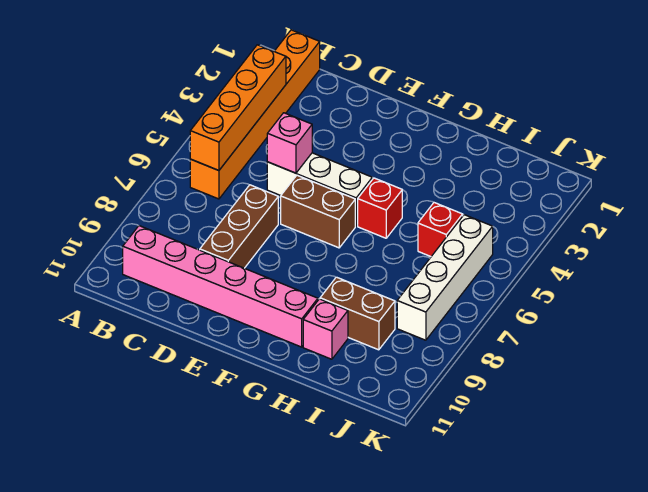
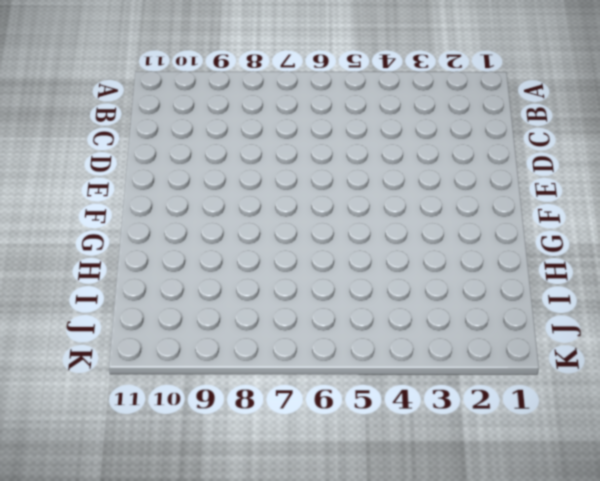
none -> orange 1x6 brick [190,30,320,199]
none -> pink 1x6 brick [123,226,318,347]
none -> white 1x3 brick [267,153,372,226]

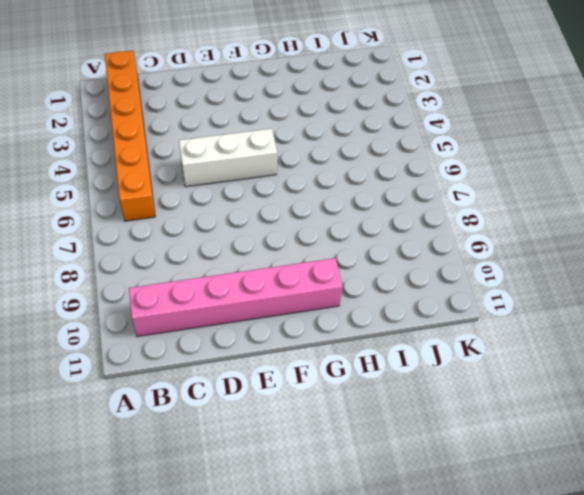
none -> brown 1x3 brick [200,185,278,268]
none -> brown 1x2 brick [281,175,355,248]
none -> red 1x1 brick [358,178,402,238]

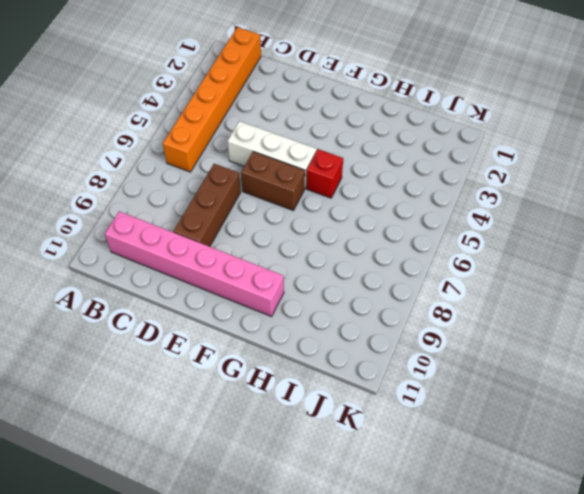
none -> brown 1x2 brick [320,277,395,350]
none -> pink 1x1 brick [303,299,348,359]
none -> red 1x1 brick [418,203,463,256]

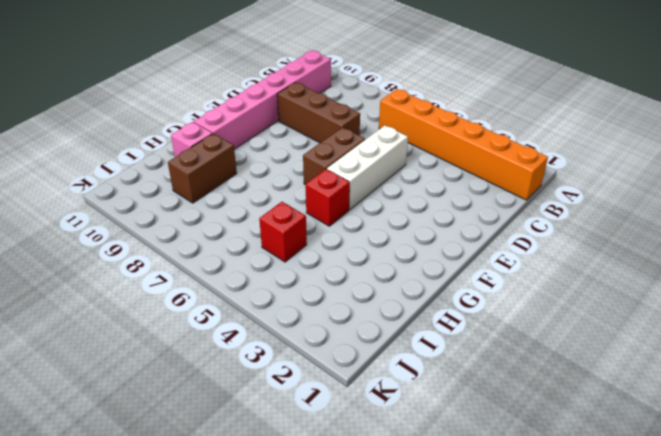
none -> white 1x4 brick [397,215,493,340]
none -> orange 1x4 brick [190,45,286,170]
none -> pink 1x1 brick [267,113,312,173]

